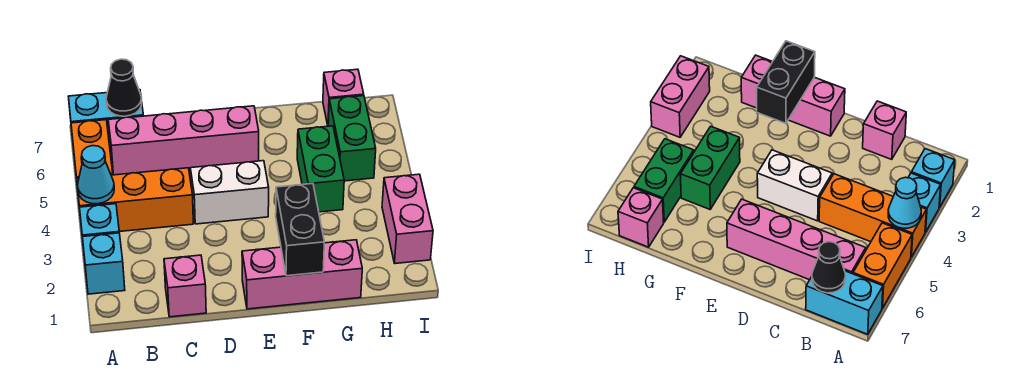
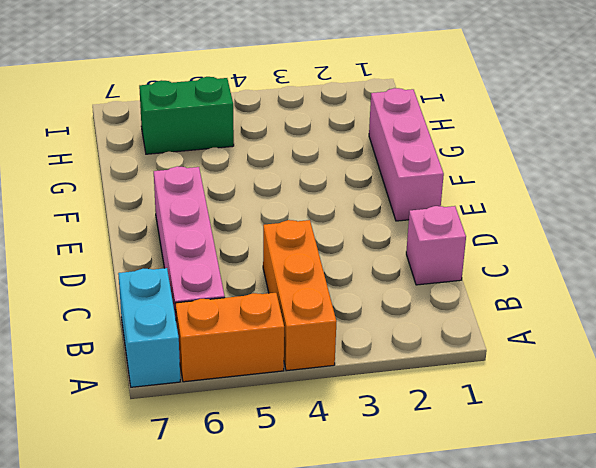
none -> cyan 1x1 brick [83,233,125,294]
none -> cyan 1x1 brick [80,204,119,249]
none -> white 1x2 brick [190,161,269,224]

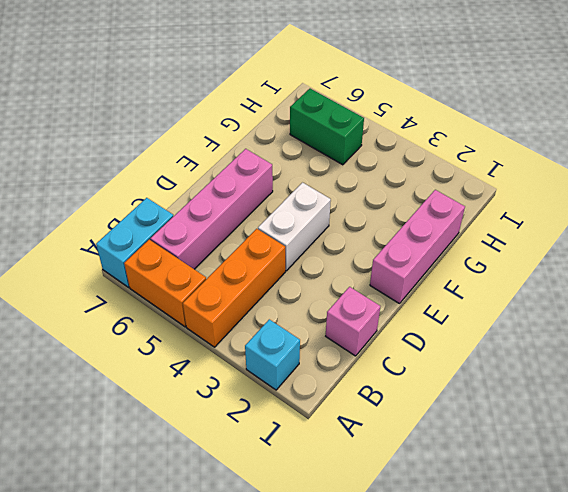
none -> cyan 1x1 brick [80,204,119,249]
none -> green 1x2 brick [297,126,344,212]
none -> pink 1x1 brick [323,69,364,125]

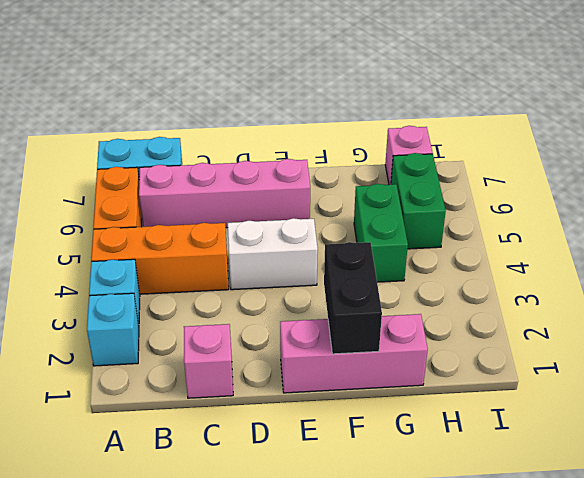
none -> pink 1x2 brick [382,174,433,264]
none -> cyan 1x1 cone [78,146,114,204]
none -> black 1x1 cone [106,59,142,116]

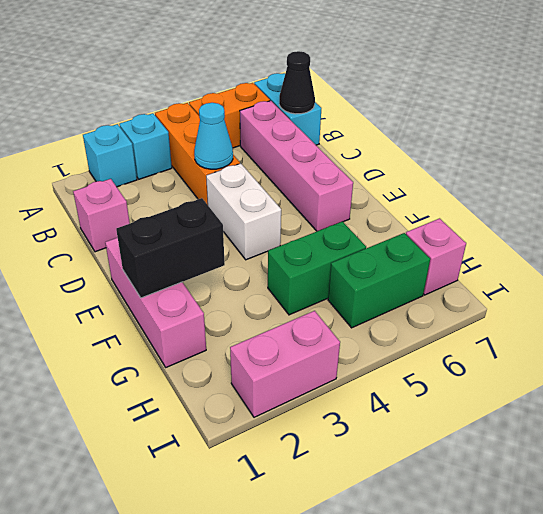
cyan 1x1 cone [194,103,233,169] -> cyan 1x1 cone moved to [78,146,114,204]

